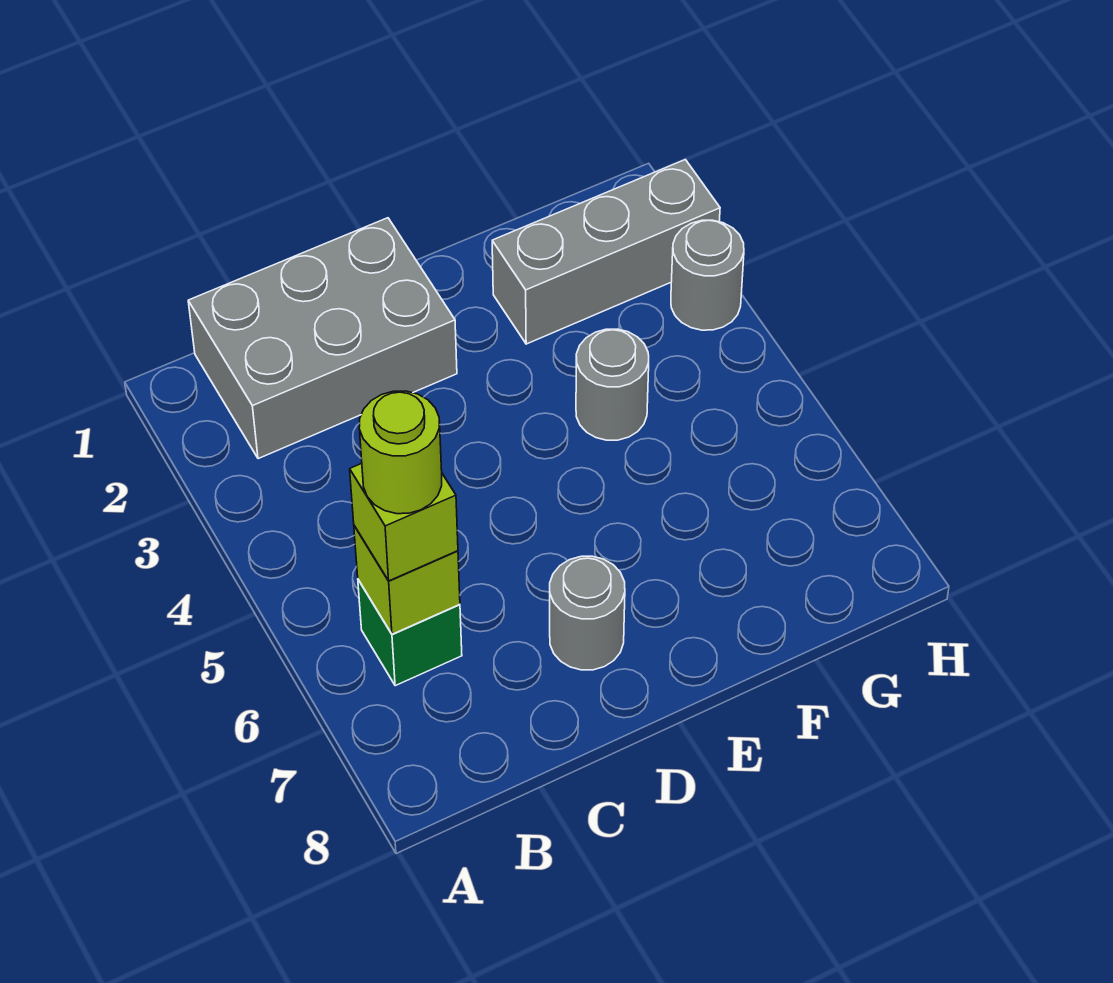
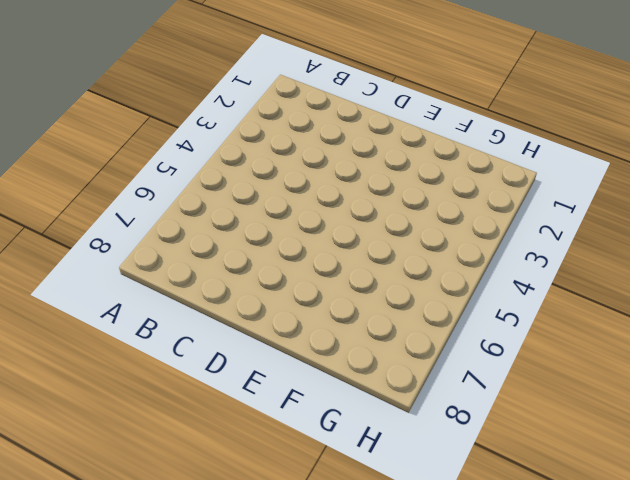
none -> grey 2x3 brick [188,218,457,459]
none -> green 1x1 brick [358,580,462,686]

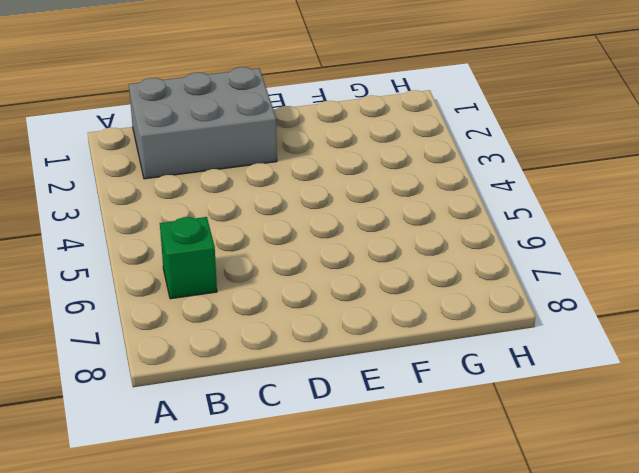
none -> grey 1x1 round brick [550,556,625,670]
none -> grey 1x3 brick [492,160,720,344]

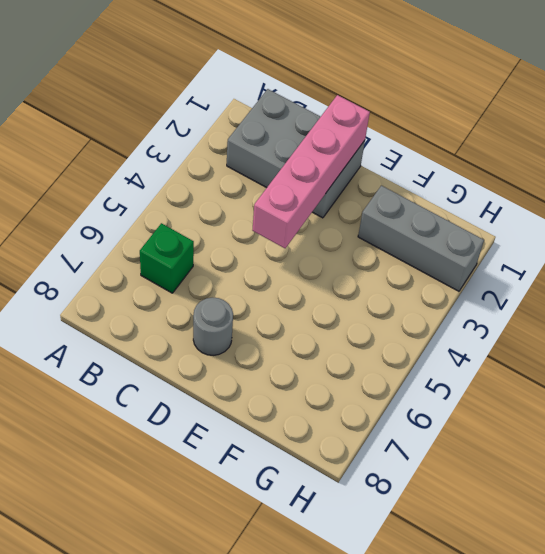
pink 1x4 brick [252,95,370,248] -> none
none -> grey 1x1 round brick [576,329,649,440]
none -> grey 1x1 round brick [671,220,744,330]

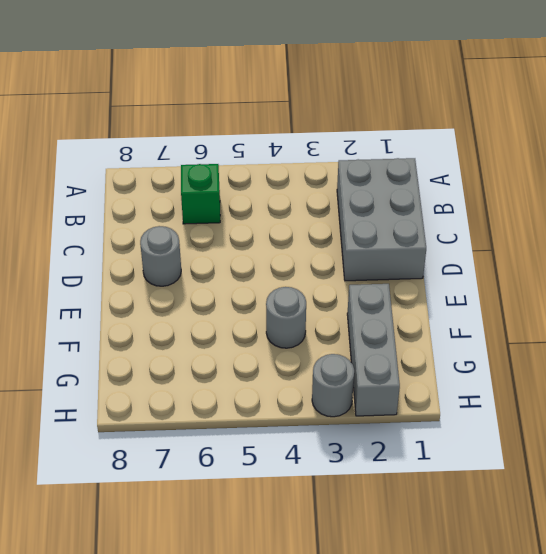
none -> lime 1x1 brick [354,526,460,634]
none -> lime 1x1 brick [350,463,458,581]

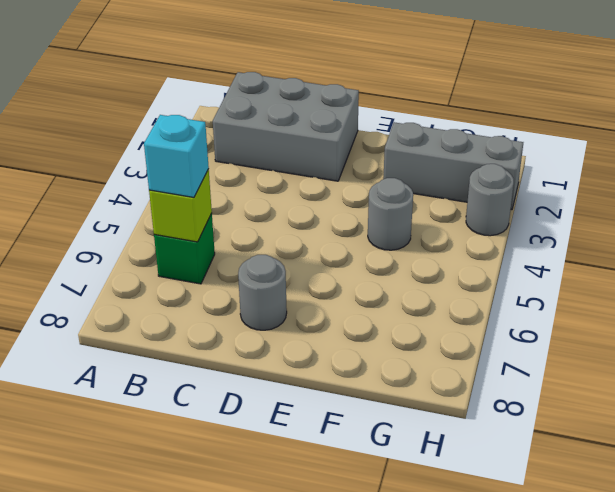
cyan 1x1 brick [144,115,209,197] -> lime 1x1 brick [350,463,458,581]
none -> lime 1x1 round brick [359,391,442,514]

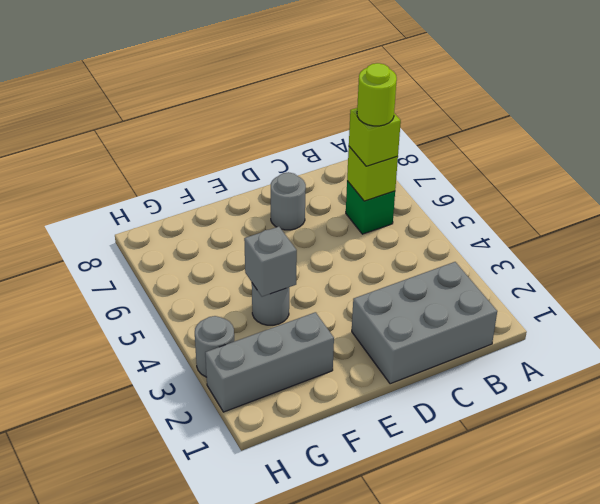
grey 1x1 brick [244,227,297,297] -> none

